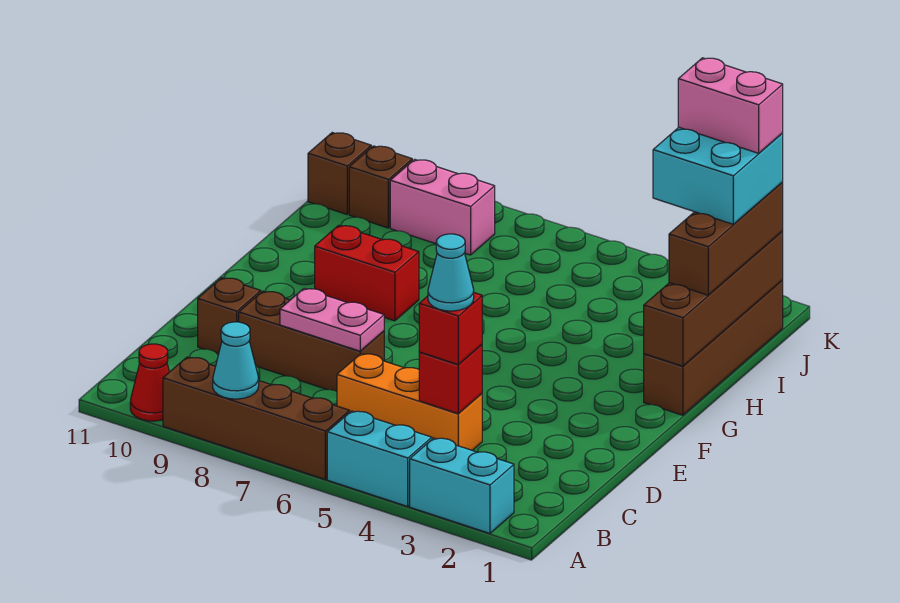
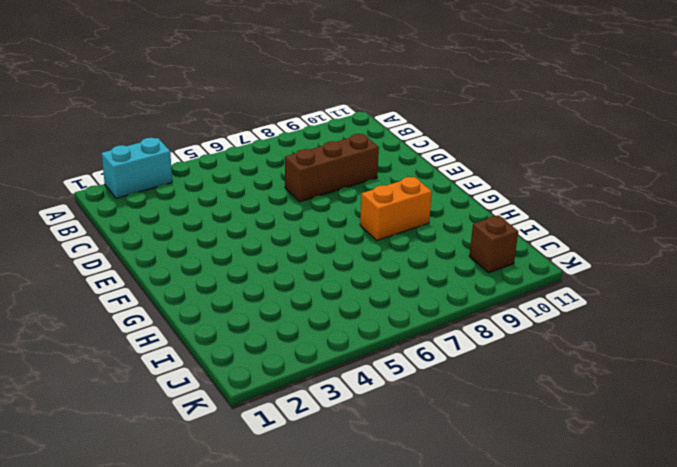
orange 1x2 brick [360,177,432,240] -> red 1x2 brick [315,225,419,321]
none -> cyan 1x2 brick [327,411,432,506]
none -> brown 1x4 brick [163,357,350,479]
none -> red 1x1 cone [130,344,169,421]

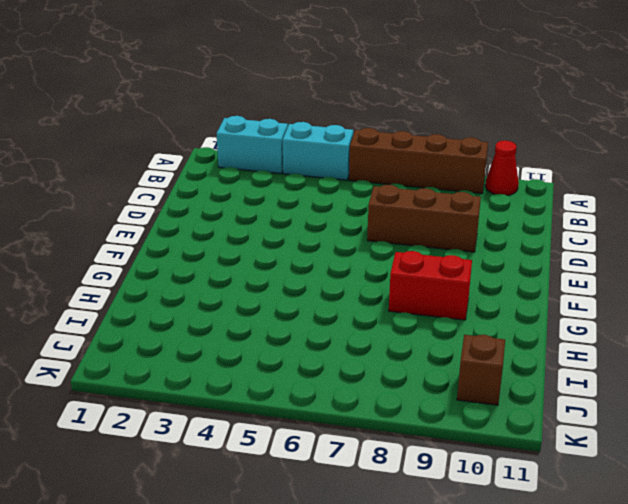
none -> orange 1x3 brick [337,354,482,450]
none -> brown 1x1 brick [198,278,261,354]
none -> brown 1x4 brick [644,280,783,415]

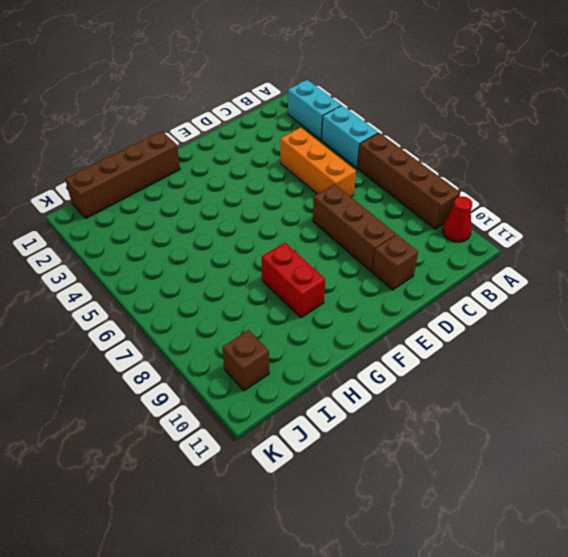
none -> pink 1x2 brick [390,159,495,255]
none -> brown 1x1 brick [308,133,371,214]
none -> cyan 1x1 cone [213,322,259,399]

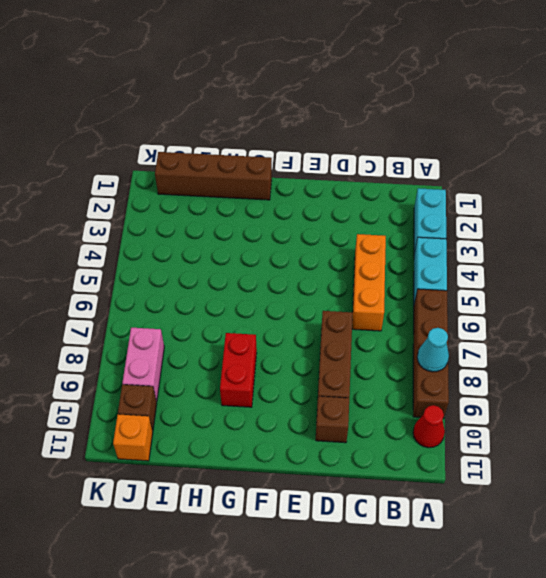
orange 1x1 brick [113,414,153,461] -> brown 1x1 brick [308,133,371,214]
none -> red 1x1 brick [419,345,482,414]
none -> pink 1x2 plate [280,288,384,351]
none -> brown 1x4 brick [644,231,783,366]

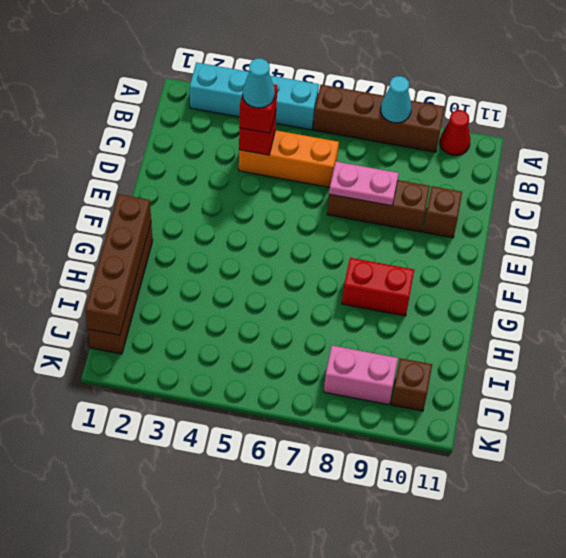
none -> brown 1x1 brick [308,133,371,214]
none -> brown 1x3 brick [669,182,783,295]
none -> cyan 2x2 brick [653,128,783,224]

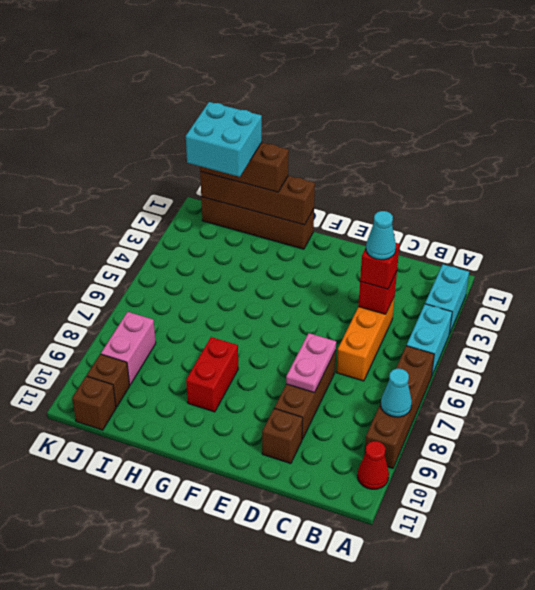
none -> pink 1x2 brick [678,58,783,153]

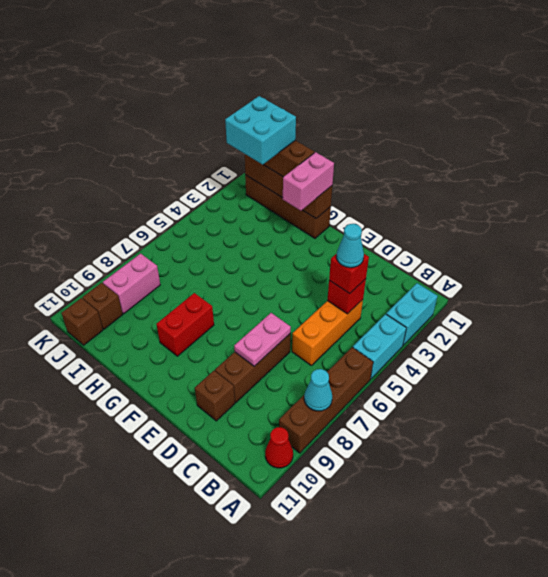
pink 1x2 brick [283,152,334,211] -> pink 1x2 brick moved to [678,58,783,153]

